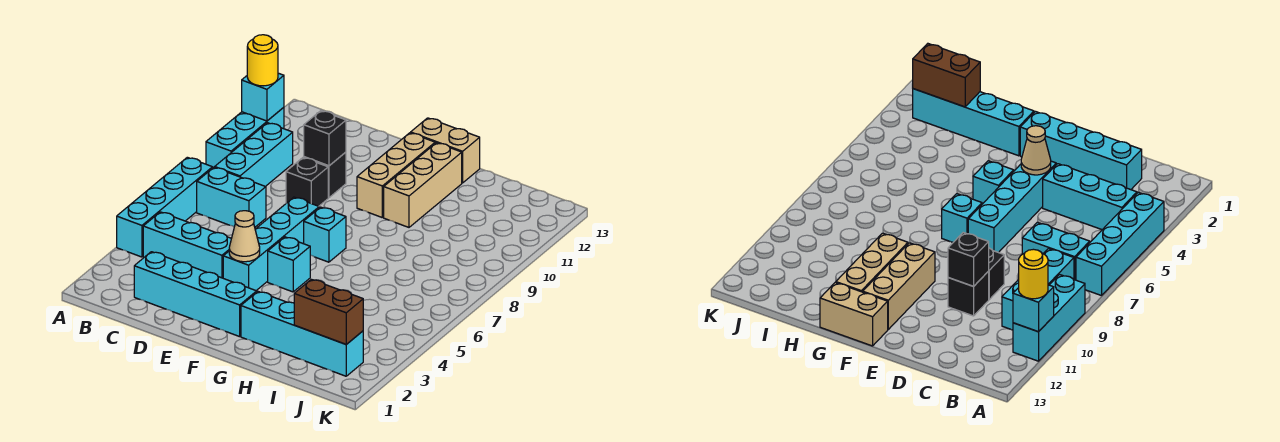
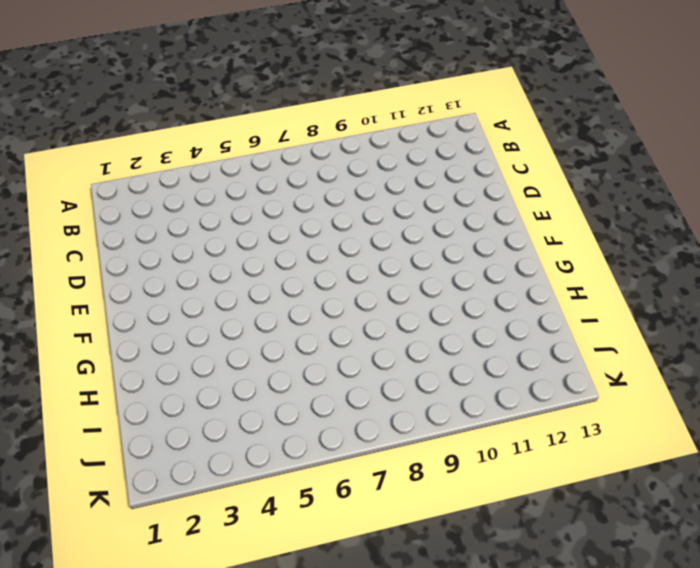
none -> cyan 1x4 brick [117,157,213,257]
none -> cyan 1x3 brick [206,107,284,168]
none -> cyan 1x3 brick [143,212,231,278]

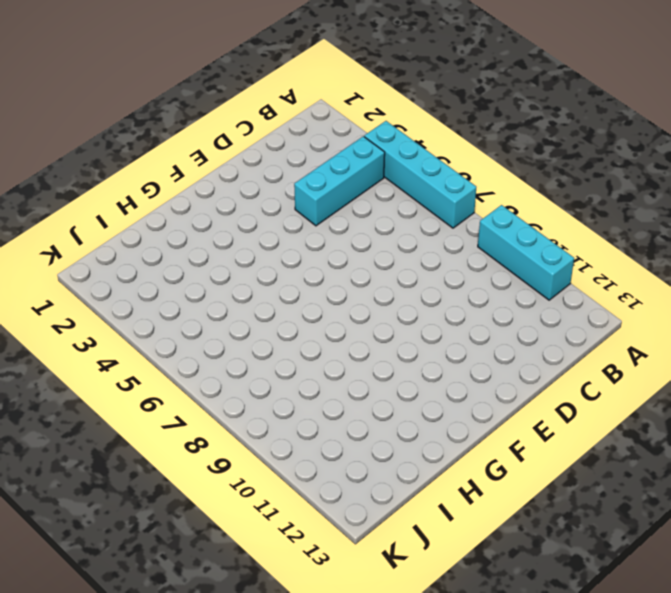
none -> cyan 1x2 brick [197,167,266,227]
none -> cyan 1x3 brick [215,123,293,186]
none -> cyan 1x4 brick [134,252,257,337]

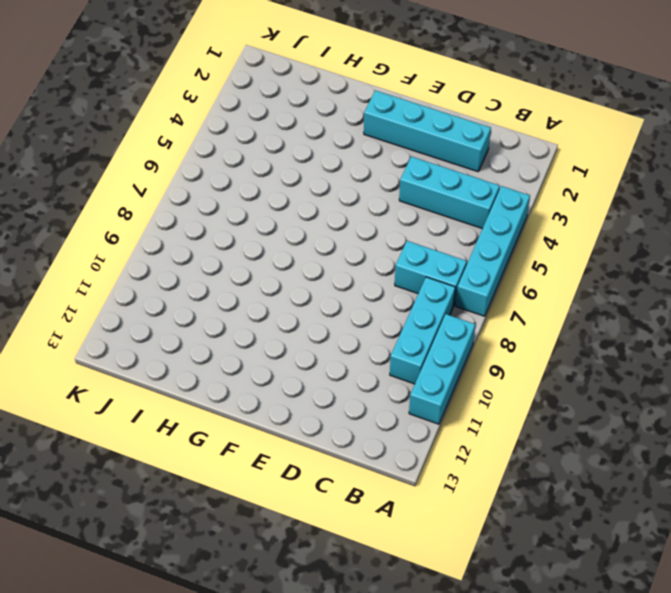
none -> black 1x1 brick [286,158,328,206]
none -> black 1x1 brick [304,152,346,198]
none -> cyan 1x4 brick [223,197,319,291]

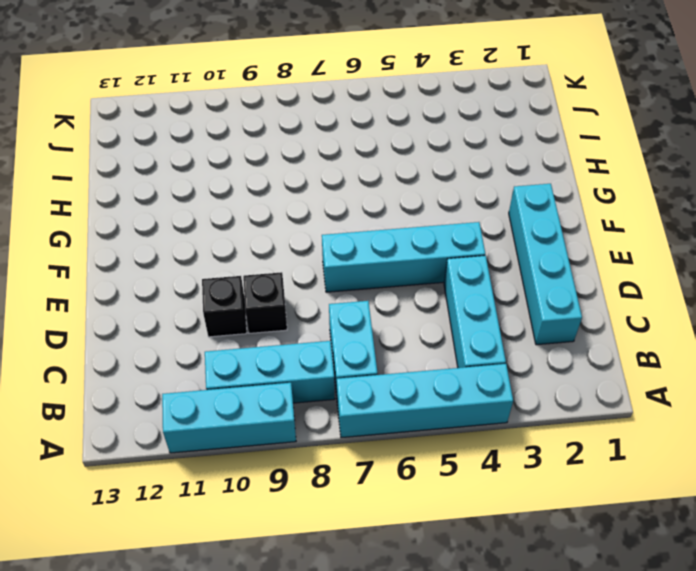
none -> cyan 1x1 brick [268,237,310,292]
none -> cyan 1x1 brick [304,207,346,262]
none -> tan 1x3 brick [357,133,435,217]

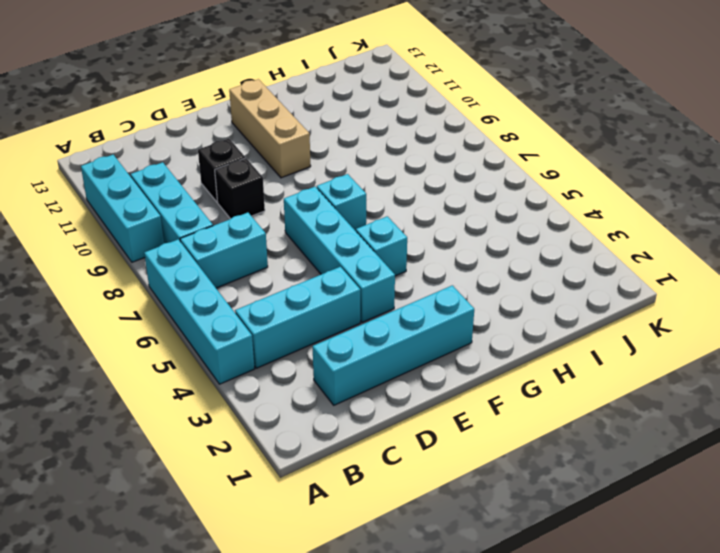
none -> tan 1x2 brick [411,118,480,183]
none -> cyan 1x4 brick [241,292,363,376]
none -> tan 1x3 brick [384,143,462,227]

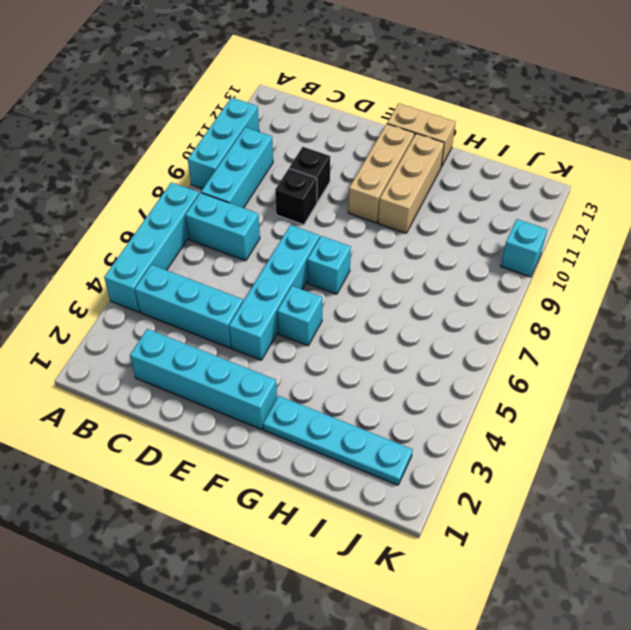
cyan 1x4 plate [263,396,413,485] -> cyan 1x4 brick [241,292,363,376]
cyan 1x1 brick [501,219,547,277] -> cyan 1x1 brick moved to [242,73,284,121]
none -> black 1x1 brick [304,111,346,166]
none -> tan 1x1 cone [229,211,260,262]
none -> brown 1x2 brick [294,279,363,344]

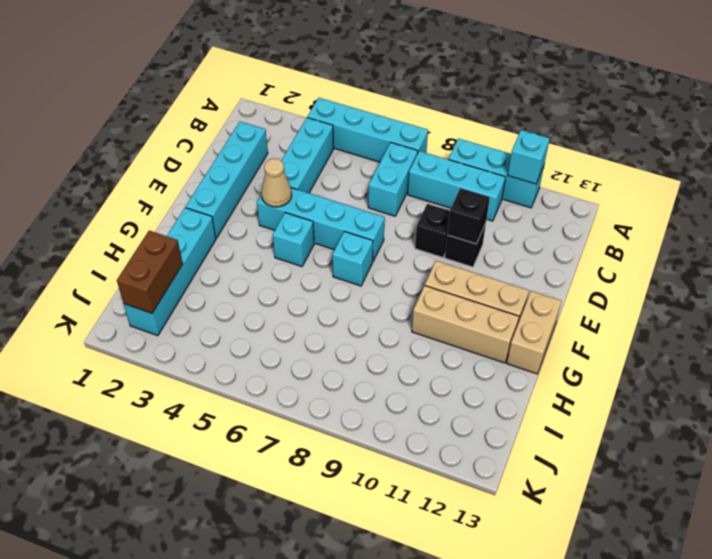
none -> yellow 1x1 round brick [247,35,278,86]

